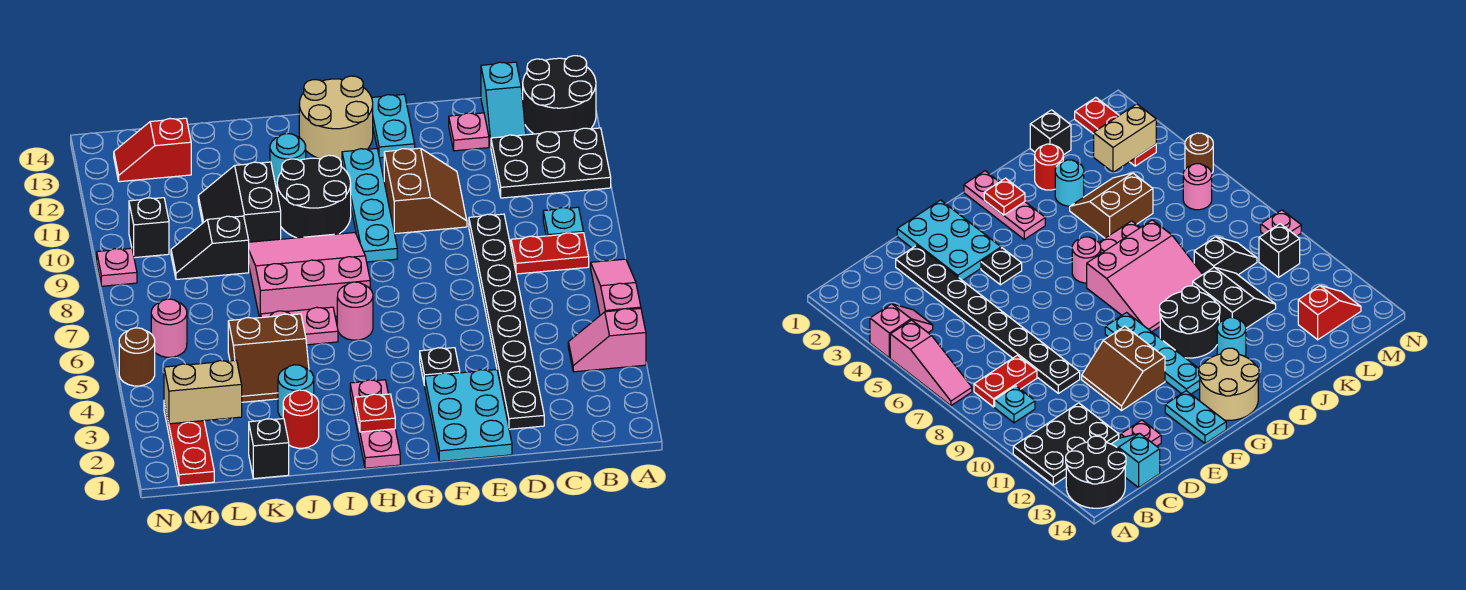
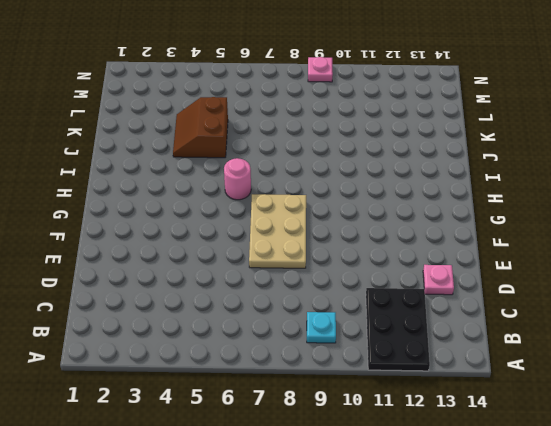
tan 2x3 plate [249,194,306,268] -> none
none -> pink 1x2 slope [568,308,646,372]
none -> pink 1x3 slope [591,259,641,315]
none -> black 2x2 round brick [523,56,596,134]
none -> red 1x2 plate [511,233,589,274]

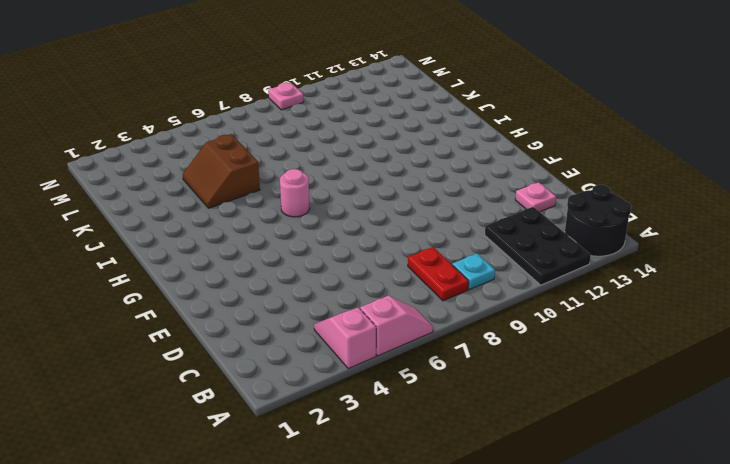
pink 1x2 slope [360,296,433,356] -> pink 1x3 slope [591,259,641,315]
none -> cyan 1x2 slope [481,62,526,146]
none -> black 1x8 plate [469,214,544,429]
none -> cyan 2x3 plate [425,370,512,461]
none -> brown 2x2 slope [384,148,467,234]

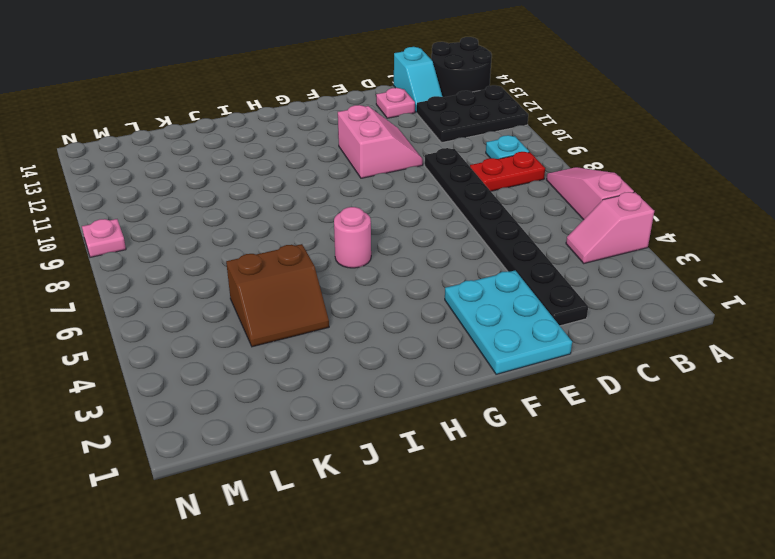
pink 2x2 slope [338,105,423,178] -> brown 2x2 slope [384,148,467,234]
none -> black 1x1 plate [420,348,460,385]
none -> cyan 1x2 plate [372,95,415,158]
none -> cyan 1x4 plate [342,148,397,262]
none -> tan 2x2 round brick [299,76,373,161]

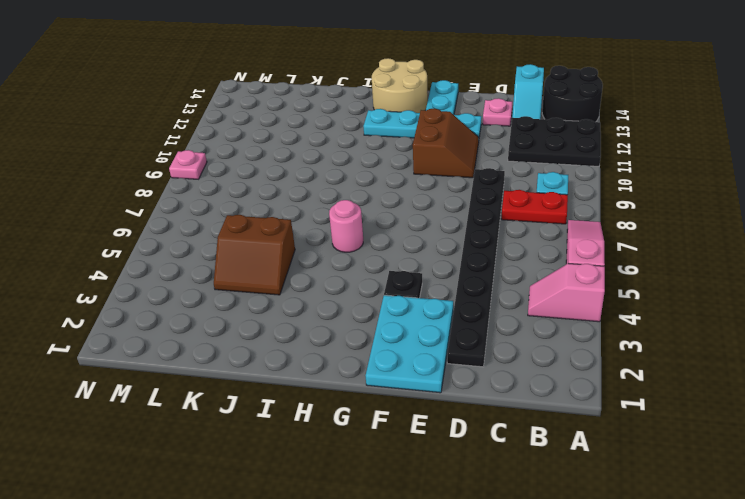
cyan 1x4 plate [363,109,481,138] -> cyan 1x4 plate turned to [342,148,397,262]
none -> pink 1x3 plate [350,380,400,468]
none -> pink 3x3 slope [249,233,370,318]
none -> black 2x2 round brick [277,155,351,238]
none -> pink 1x2 plate [261,307,338,345]

